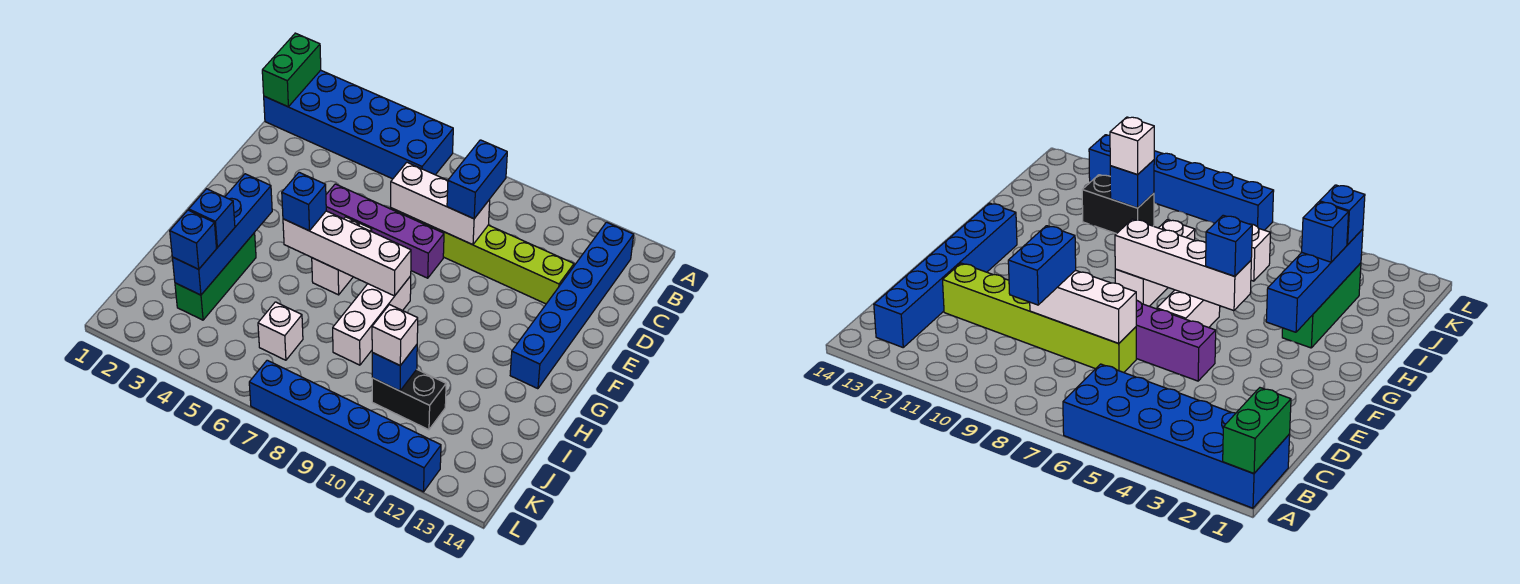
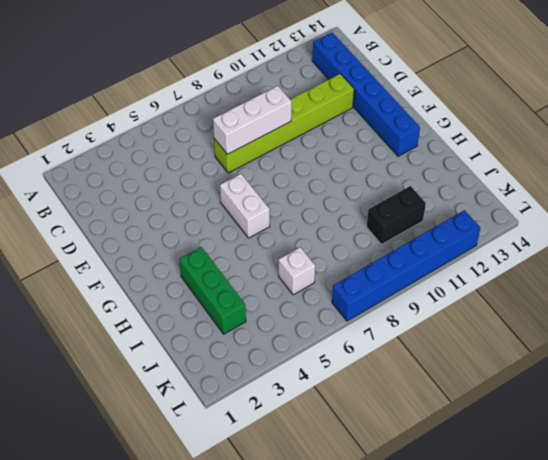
none -> blue 2x6 brick [264,70,453,179]
none -> purple 1x4 brick [326,184,444,278]
none -> white 1x3 brick [333,276,411,365]

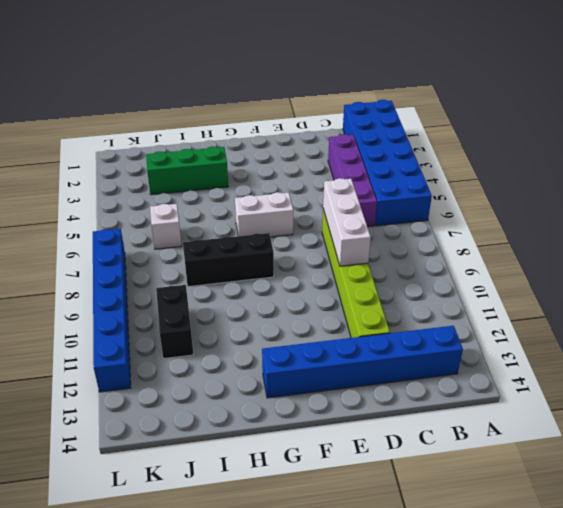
purple 1x4 brick [328,134,377,227] -> purple 1x4 brick moved to [326,184,444,278]
black 1x3 brick [183,233,274,287] -> white 1x3 brick [333,276,411,365]
none -> green 1x2 brick [262,33,321,107]
none -> blue 1x4 brick [172,174,272,295]
none -> white 1x4 brick [283,211,411,296]

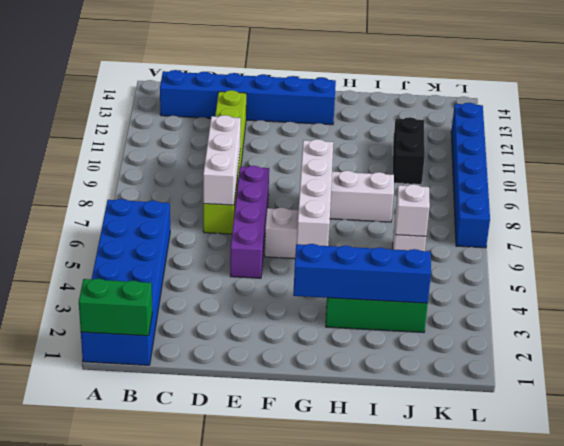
white 1x1 brick [395,184,430,236] -> white 1x1 brick moved to [372,305,418,365]
none -> blue 1x1 brick [372,345,417,391]
none -> blue 1x2 brick [447,140,507,219]
none -> blue 1x1 brick [282,172,326,231]

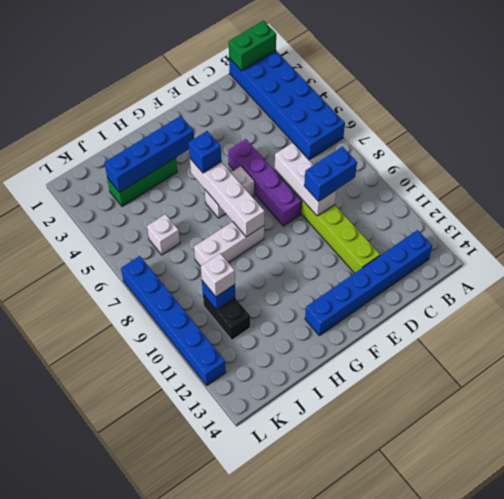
none -> blue 1x1 brick [189,189,235,248]
none -> blue 1x1 brick [170,210,217,269]

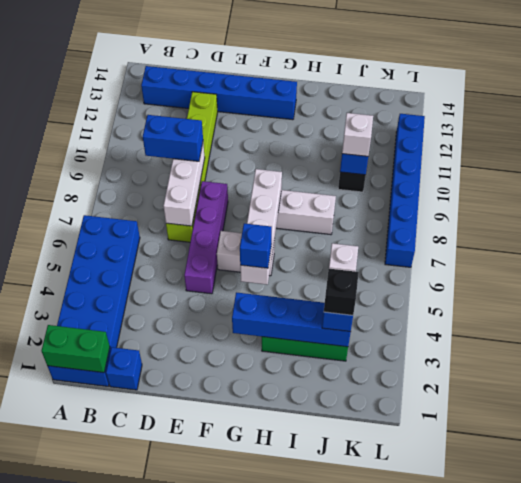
blue 1x1 brick [106,347,142,390] -> blue 1x1 brick moved to [189,189,235,248]
black 1x1 brick [324,269,359,315] -> none

